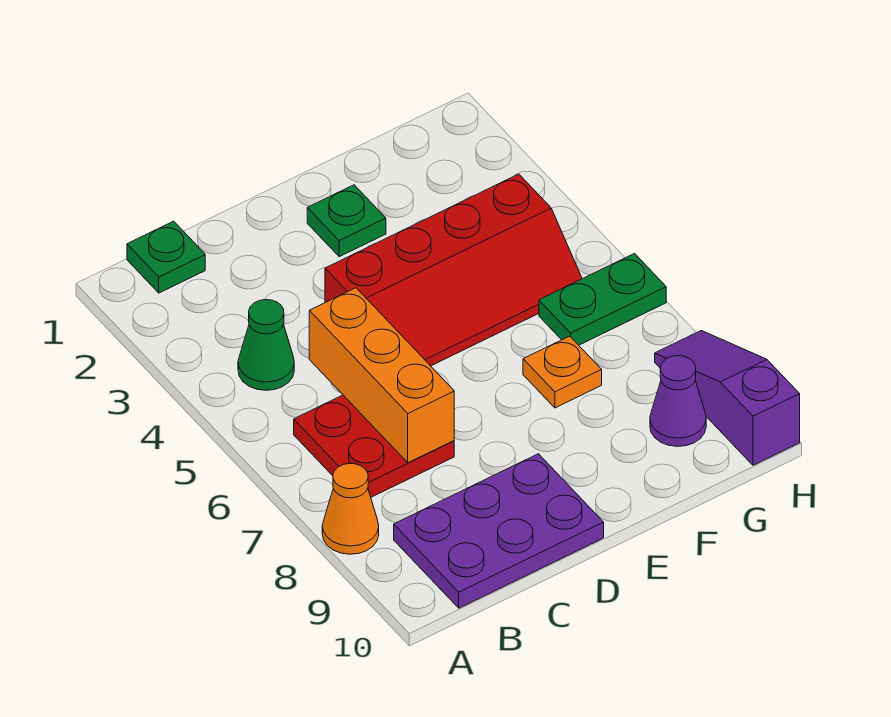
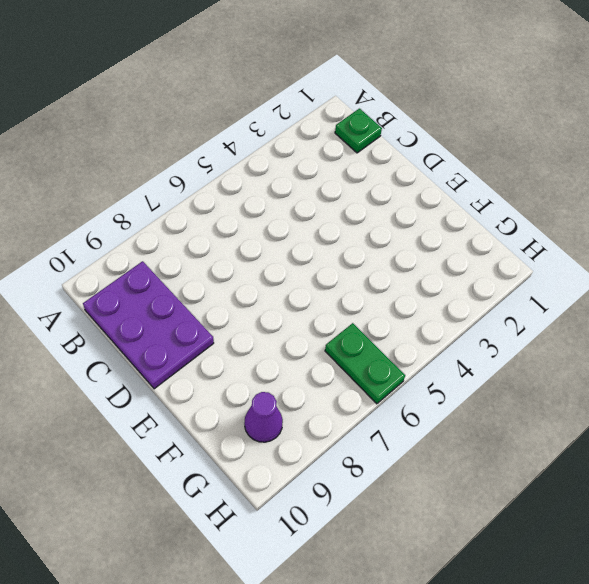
none -> orange 1x1 cone [322,463,379,554]
none -> green 1x1 cone [238,300,294,390]
none -> red 2x2 plate [294,395,454,497]

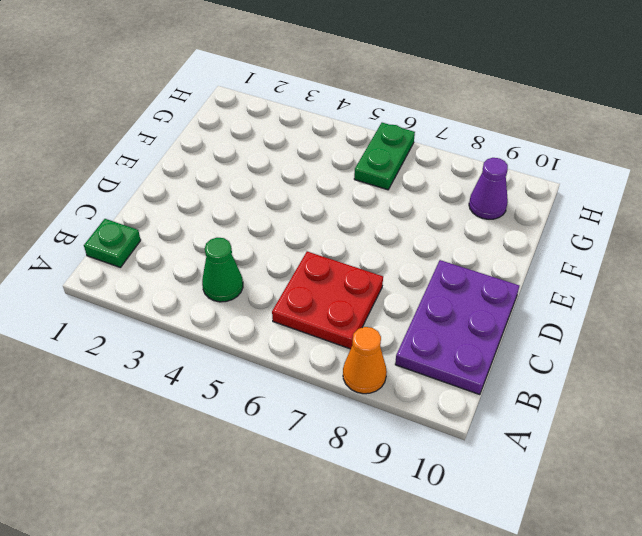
none -> red 2x4 slope [325,174,582,366]
none -> green 1x1 plate [307,185,386,257]
none -> orange 1x1 plate [523,336,602,408]

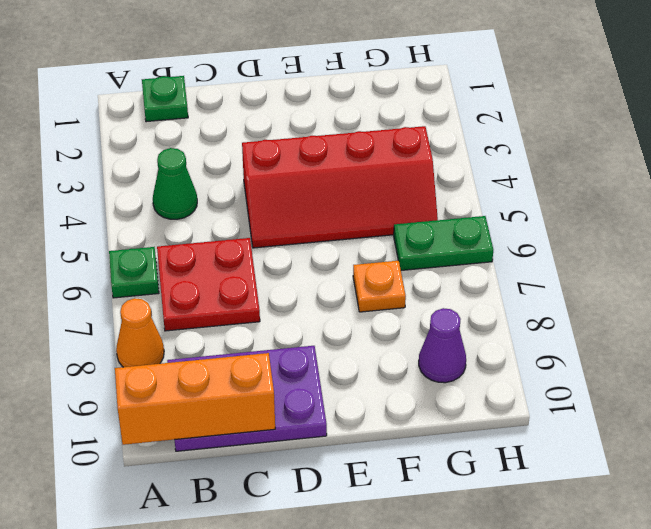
green 1x1 plate [109,247,159,298] -> green 1x1 plate moved to [307,185,386,257]
orange 1x3 brick [115,353,275,445] -> orange 1x3 brick turned to [309,288,454,463]
none -> purple 1x3 slope [655,331,800,465]

